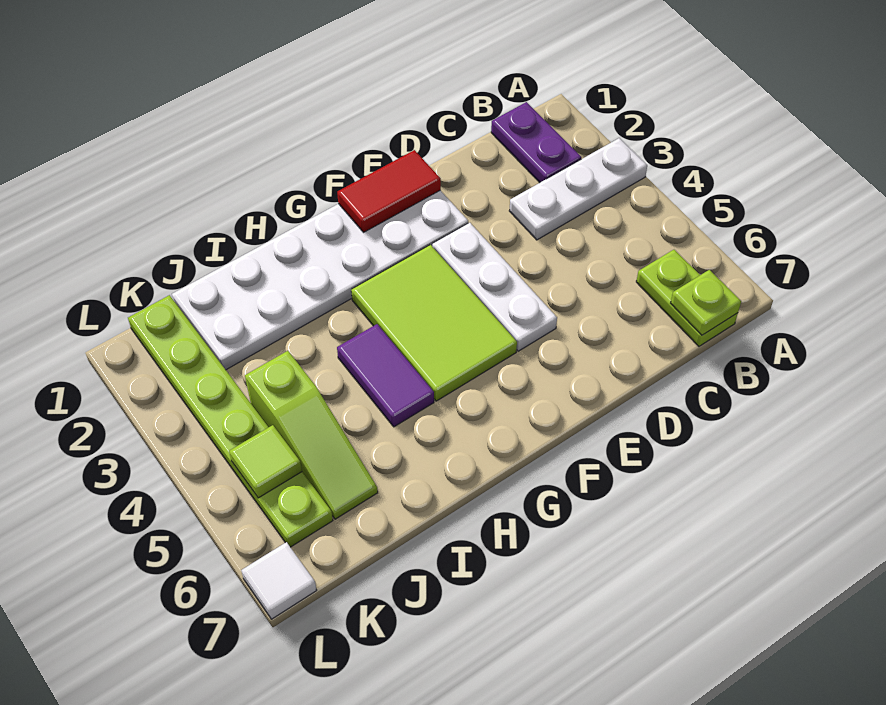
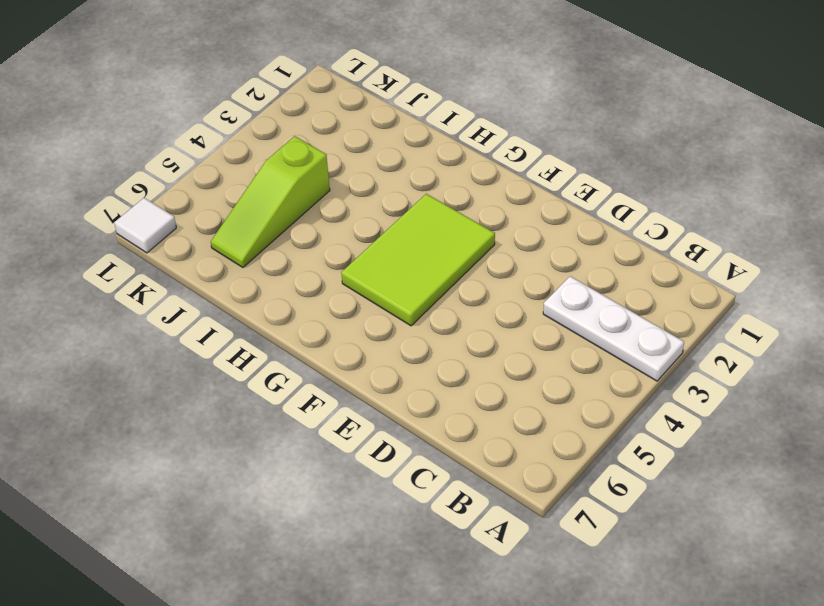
none -> purple 1x2 plate [491,102,582,183]
none -> lime 1x2 plate [636,250,738,346]
none -> white 2x6 plate [172,190,468,370]

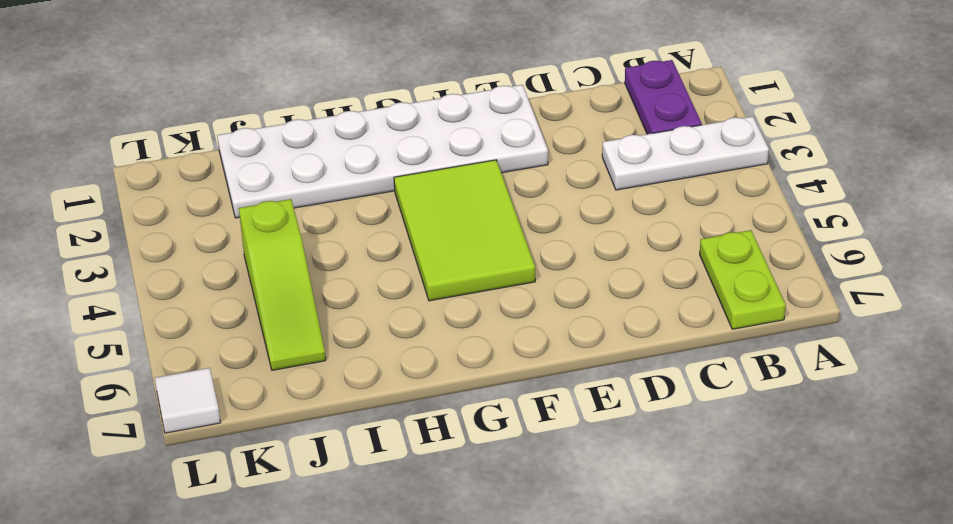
none -> white 1x3 plate [432,223,557,351]
none -> purple 1x2 tile [337,324,434,427]
none -> lime 1x6 plate [128,295,333,547]

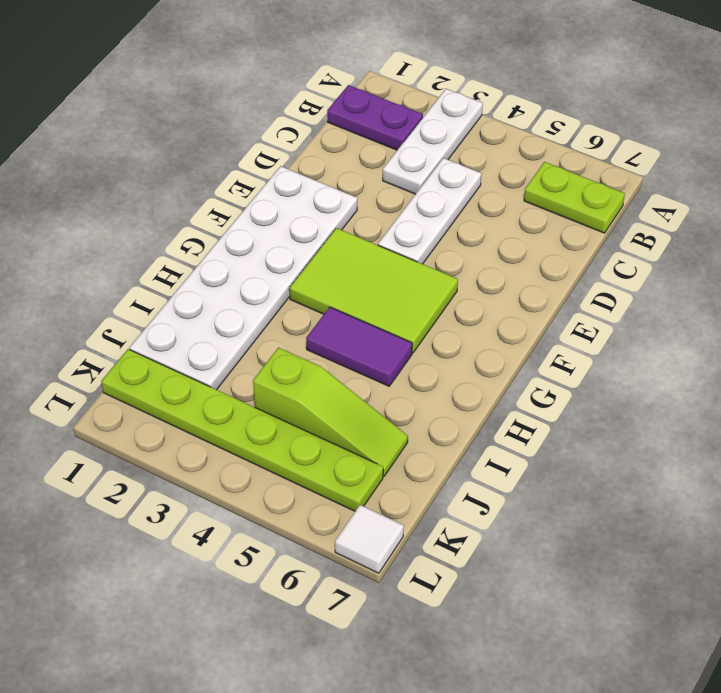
white 1x3 plate [378,158,481,264] -> white 1x3 plate turned to [432,223,557,351]
none -> lime 1x1 plate [671,270,741,335]
none -> red 1x2 tile [337,150,441,232]
none -> lime 1x1 tile [229,425,302,498]

